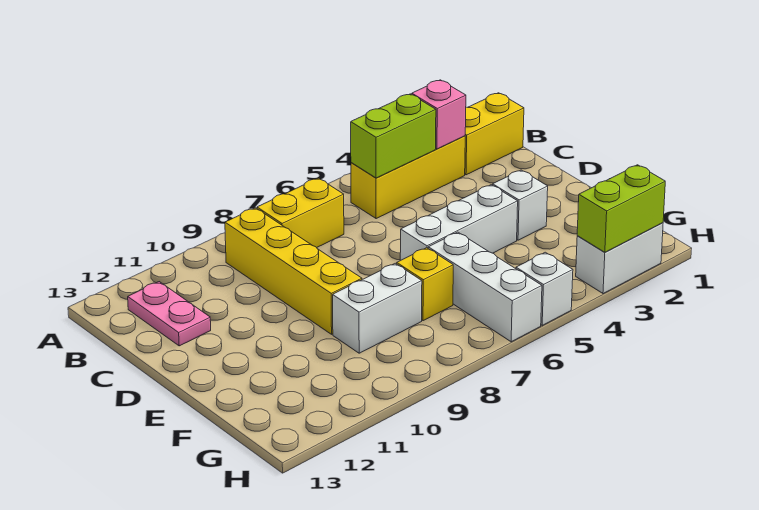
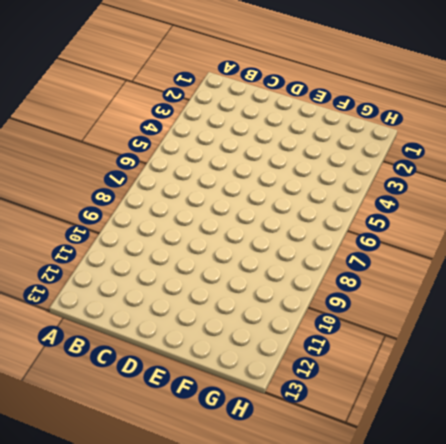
none -> yellow 1x2 brick [465,93,524,175]
none -> yellow 1x3 brick [351,136,465,219]
none -> yellow 1x2 brick [257,178,344,248]

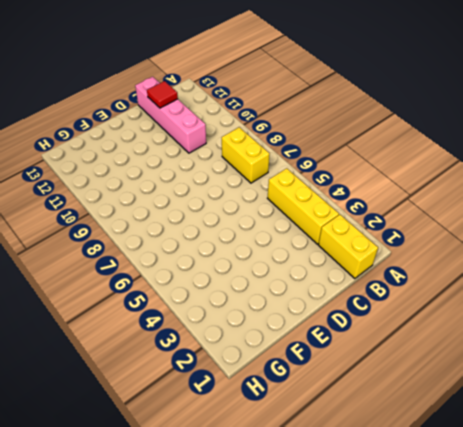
pink 1x4 brick [135,77,206,153] -> pink 1x2 plate [128,282,211,346]
red 1x1 tile [147,81,178,108] -> none
none -> yellow 1x4 brick [225,208,362,334]
none -> white 1x1 brick [493,170,548,240]
none -> white 1x3 brick [400,185,518,260]

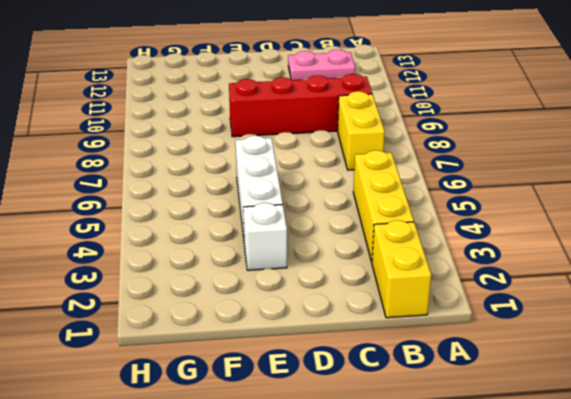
red 1x4 brick [229,74,372,137] -> yellow 1x4 brick [225,208,362,334]
none -> white 1x3 brick [428,232,542,342]
none -> yellow 1x1 brick [397,248,453,321]
none -> white 1x2 brick [333,263,422,353]

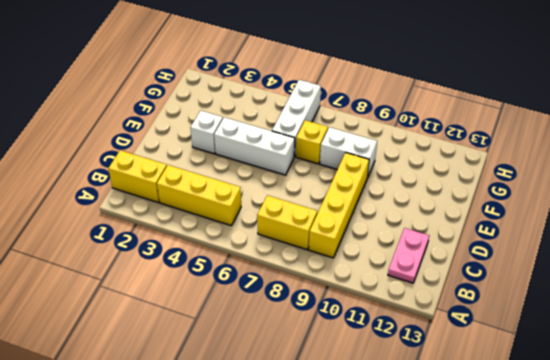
none -> white 1x2 brick [576,223,663,294]
none -> white 1x1 brick [516,252,573,325]
none -> pink 1x1 brick [412,80,466,149]

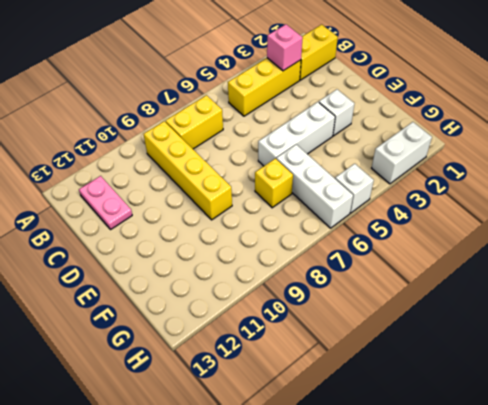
none -> white 1x2 brick [333,263,422,353]
none -> lime 1x2 brick [351,94,436,178]
none -> lime 1x2 brick [577,165,665,252]

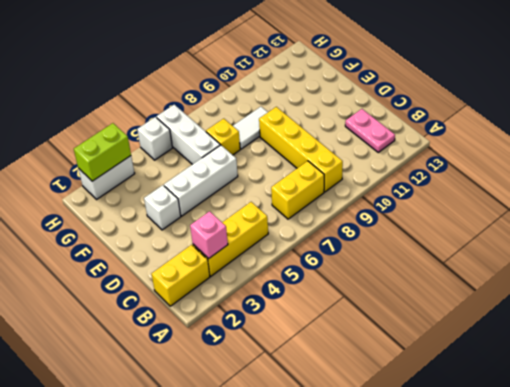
white 1x2 tile [233,107,268,149] -> white 1x2 brick [333,263,422,353]
none -> lime 1x2 brick [351,94,436,178]

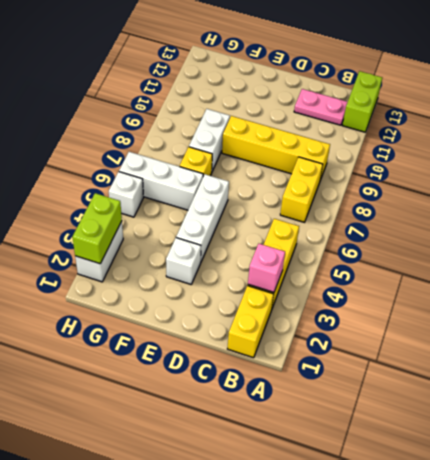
lime 1x2 brick [342,71,382,132] -> lime 1x2 brick moved to [351,94,436,178]

